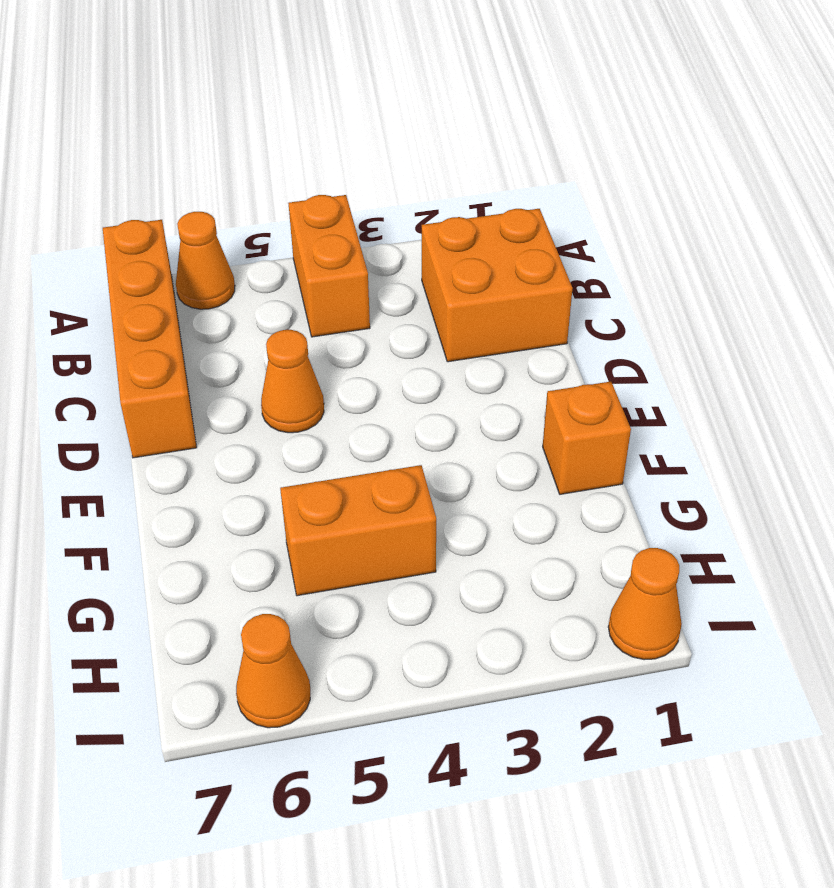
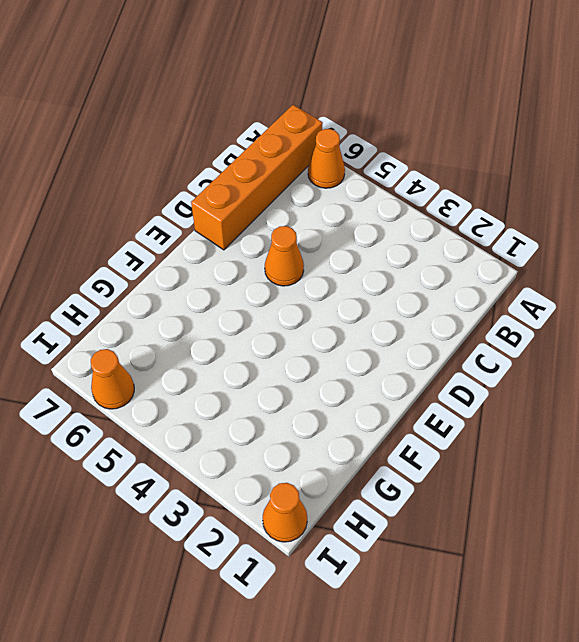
none -> orange 1x2 brick [289,195,370,337]
none -> orange 2x2 brick [422,209,573,362]

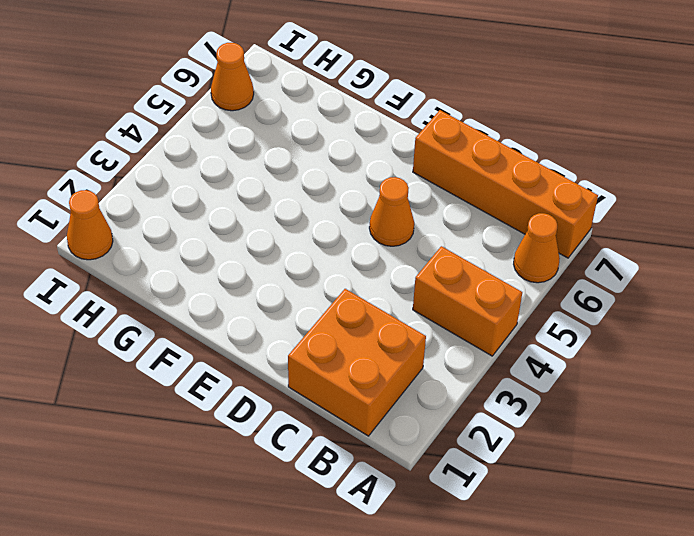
none -> orange 1x1 brick [543,382,631,494]
none -> orange 1x2 brick [280,465,436,596]

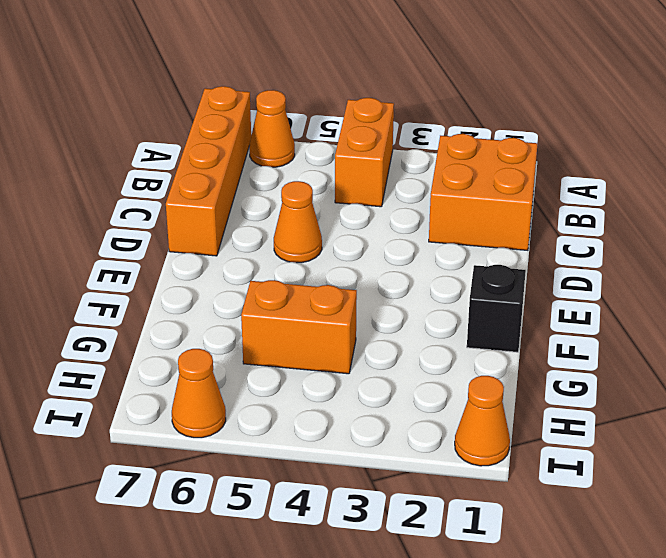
black 1x1 brick [467,265,526,352] -> orange 1x1 brick [543,382,631,494]

